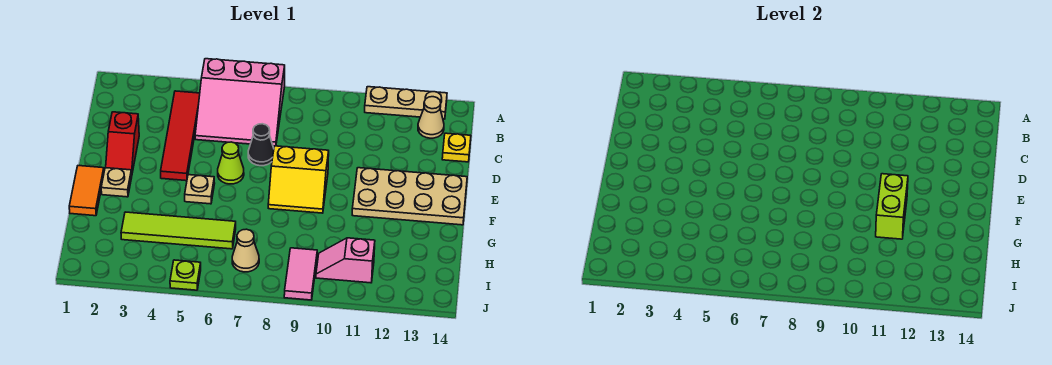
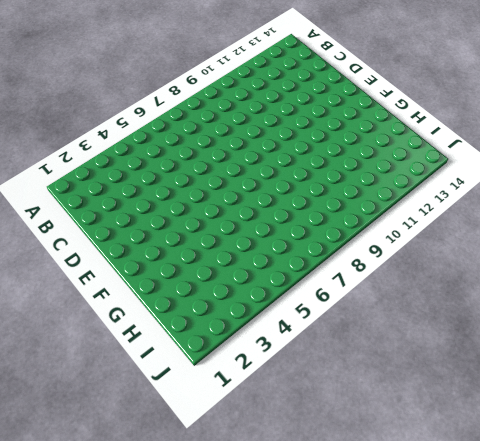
none -> pink 3x3 slope [195,59,285,146]
none -> tan 1x3 plate [365,87,447,119]
none -> red 1x4 tile [161,91,200,181]

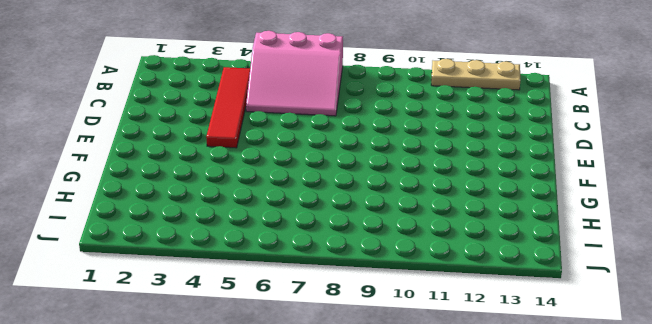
none -> tan 1x1 cone [418,97,444,138]
none -> yellow 1x1 plate [442,133,471,162]
none -> red 1x2 slope [106,112,139,173]

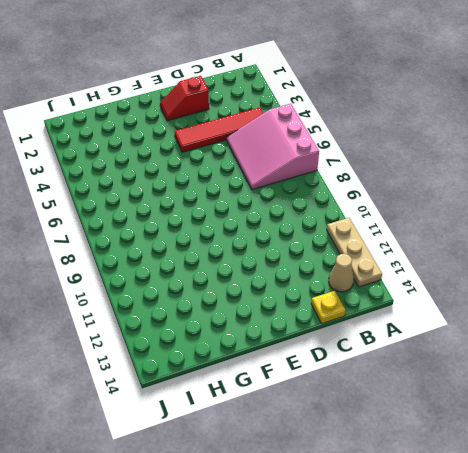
none -> black 1x1 cone [248,124,274,166]
none -> lime 1x1 cone [218,142,244,184]
none -> yellow 2x2 slope [268,146,329,213]

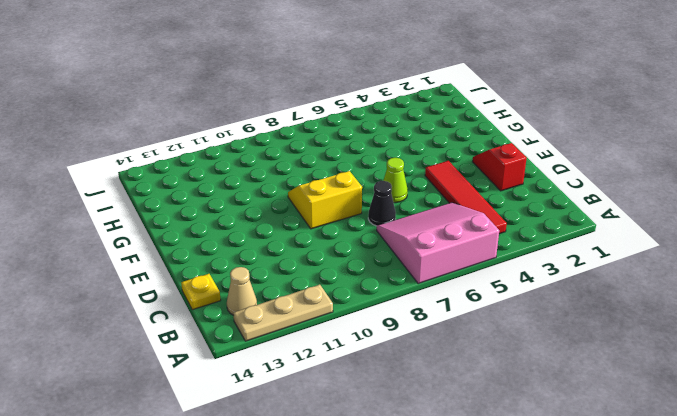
none -> tan 2x4 plate [352,168,467,225]
none -> orange 1x2 tile [69,166,104,216]
none -> tan 1x1 plate [101,168,132,197]

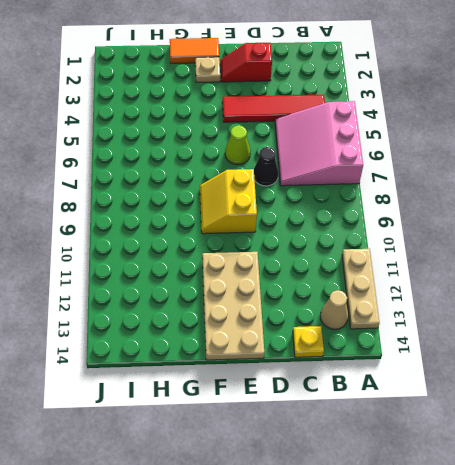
none -> tan 1x1 plate [185,175,215,204]
none -> lime 1x4 tile [121,212,236,249]
none -> tan 1x1 cone [232,229,259,272]

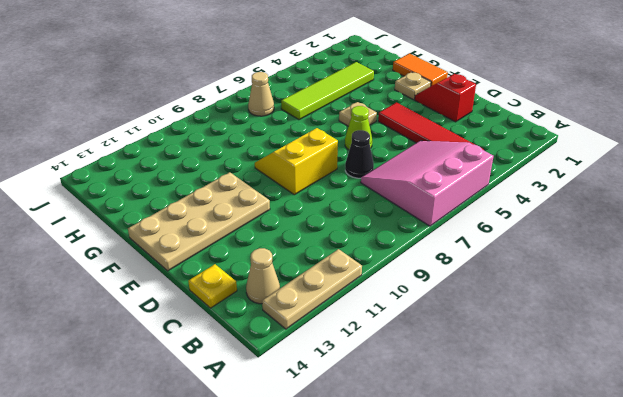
none -> pink 1x2 tile [284,248,317,300]
none -> pink 1x2 slope [316,238,375,283]
none -> lime 1x1 plate [170,260,201,290]

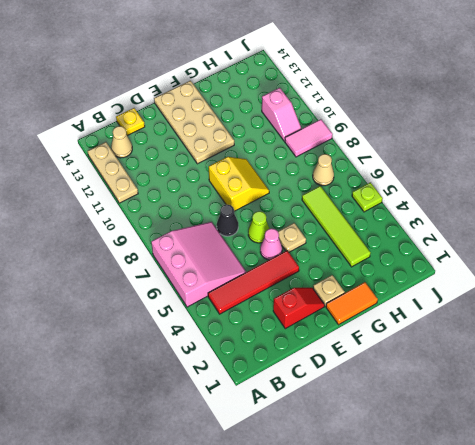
pink 1x1 cone [260,228,282,260] -> none
none -> lime 1x2 brick [876,174,908,239]

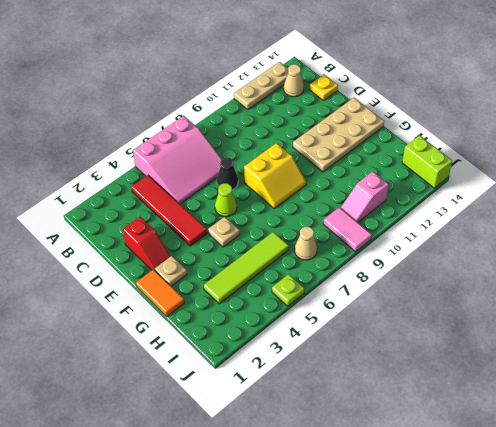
lime 1x2 brick [402,135,452,188] -> lime 1x2 brick moved to [876,174,908,239]

